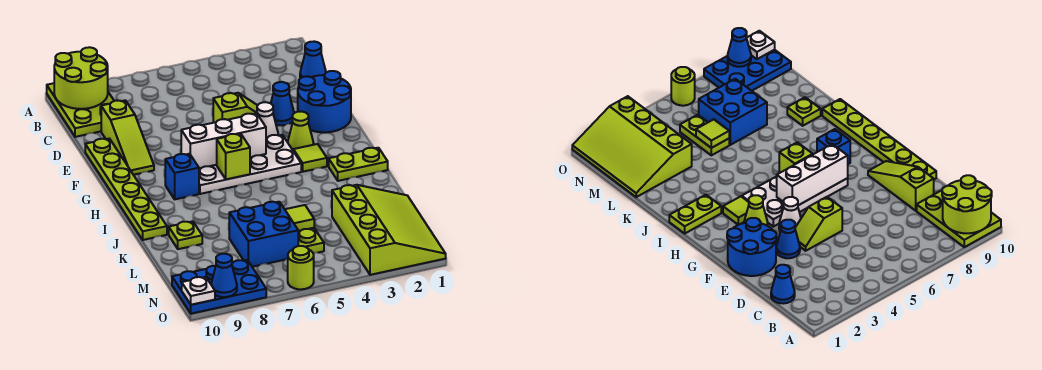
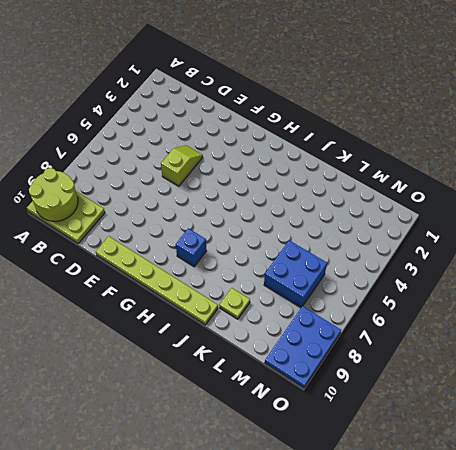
none -> blue 1x1 cone [300,41,326,78]
none -> lime 1x3 slope [101,100,154,175]
none -> blue 2x2 round brick [298,71,351,132]

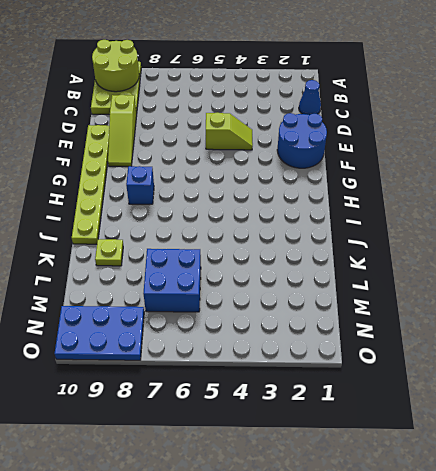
none -> blue 1x1 cone [271,82,294,125]
none -> white 1x1 cone [257,102,278,138]
none -> lime 1x1 cone [288,111,314,150]

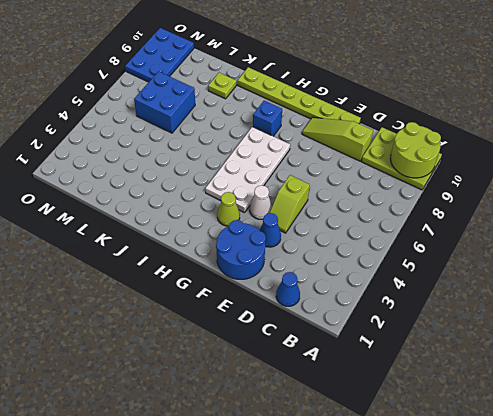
none -> lime 1x1 tile [293,144,327,172]
none -> lime 1x2 plate [329,148,388,181]
none -> lime 3x4 slope [332,185,446,275]

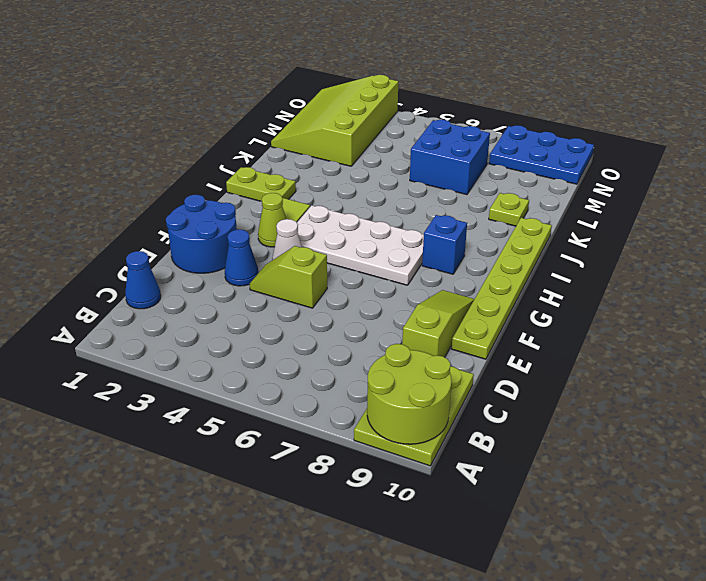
none -> lime 1x2 plate [298,228,324,253]
none -> lime 1x1 round brick [288,246,314,289]
none -> white 1x3 brick [181,113,266,168]

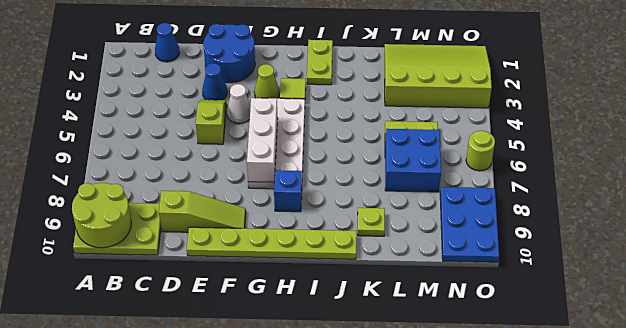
none -> lime 1x1 brick [217,134,250,179]
none -> lime 1x1 tile [285,205,314,231]
none -> blue 1x1 cone [211,254,237,297]

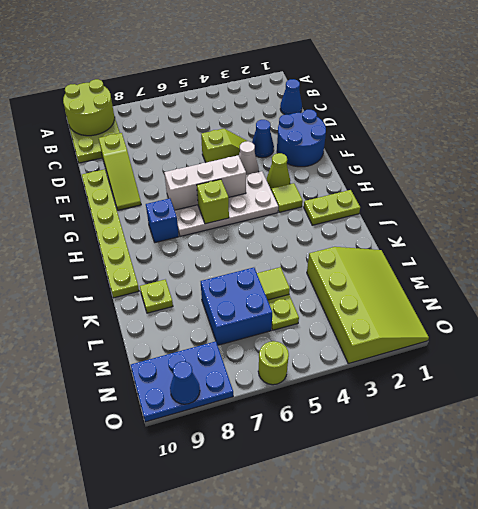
none -> white 1x1 plate [182,277,215,305]

